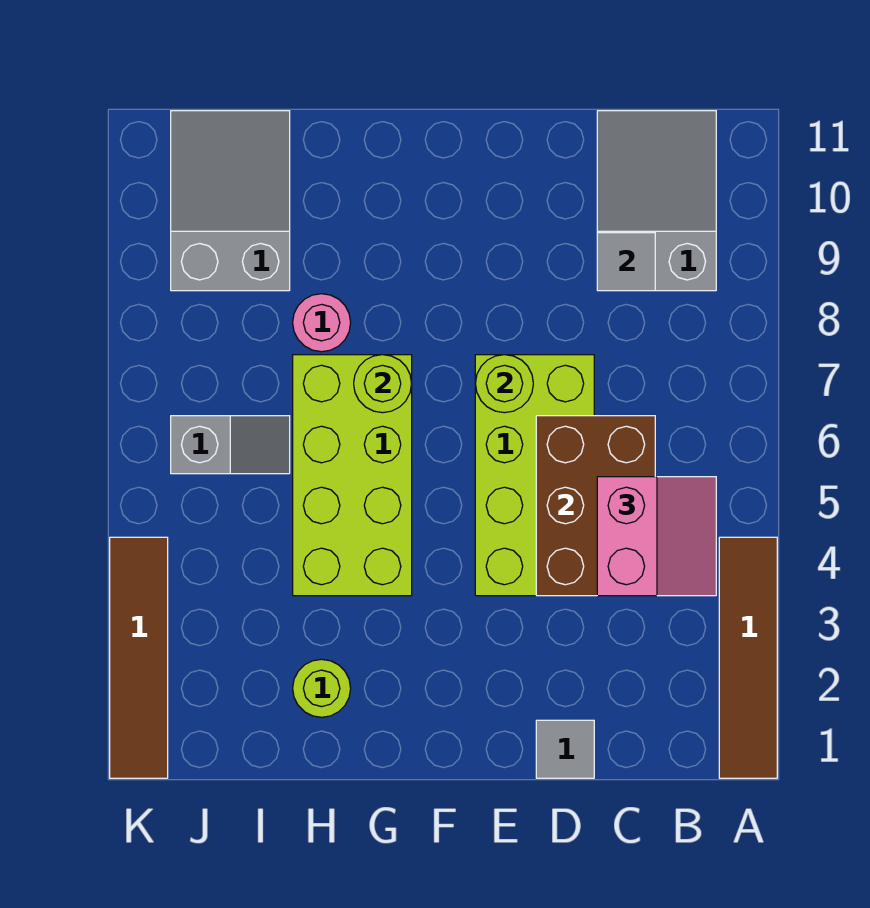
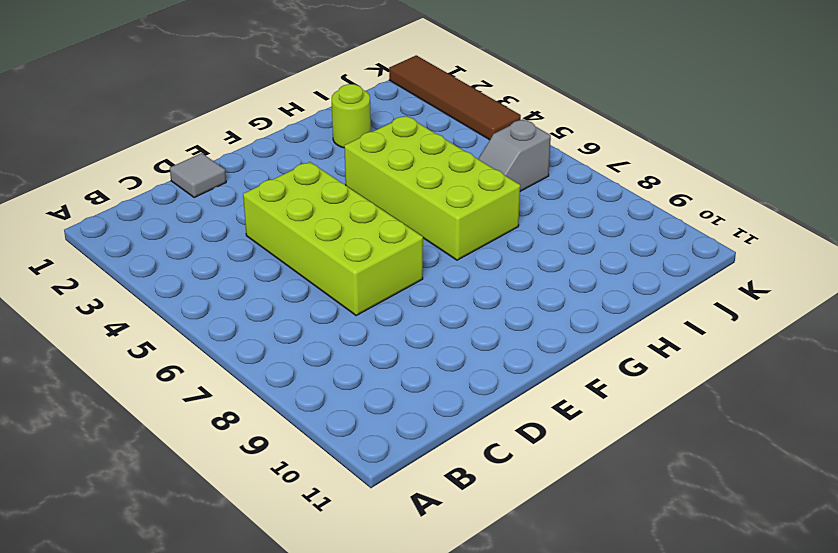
none -> brown 1x4 tile [719,537,777,778]
none -> grey 2x3 slope [597,111,716,291]
none -> pink 1x1 round brick [293,294,351,352]

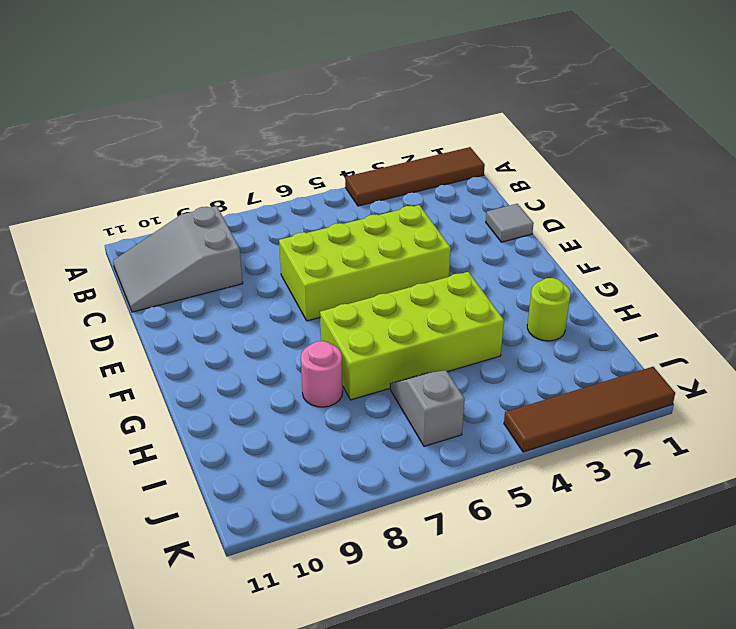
none -> grey 2x3 slope [171,111,290,291]
none -> brown 2x3 brick [536,416,655,596]
none -> grey 1x1 tile [597,233,655,291]

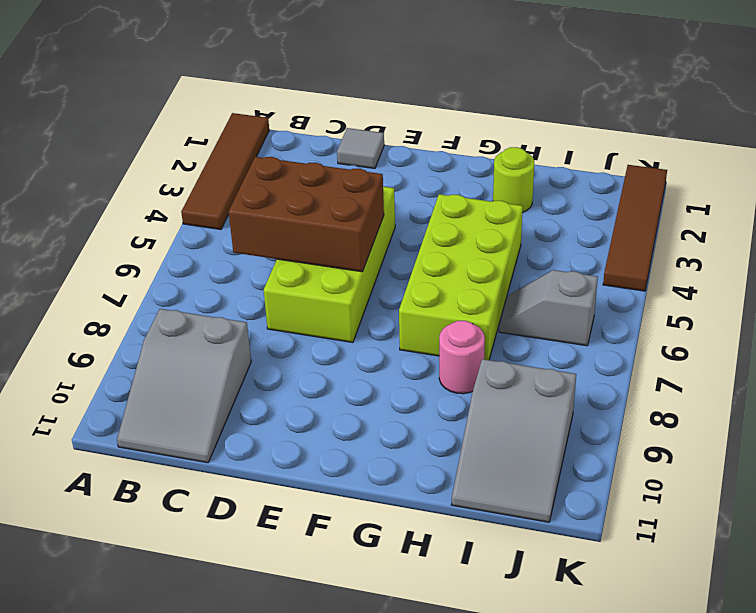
brown 2x3 brick [229,157,384,272] -> brown 2x3 brick turned to [536,416,655,596]
none -> grey 1x1 tile [597,233,655,291]
none -> lime 1x1 round brick [475,355,533,413]
none -> lime 1x1 round brick [354,355,412,413]

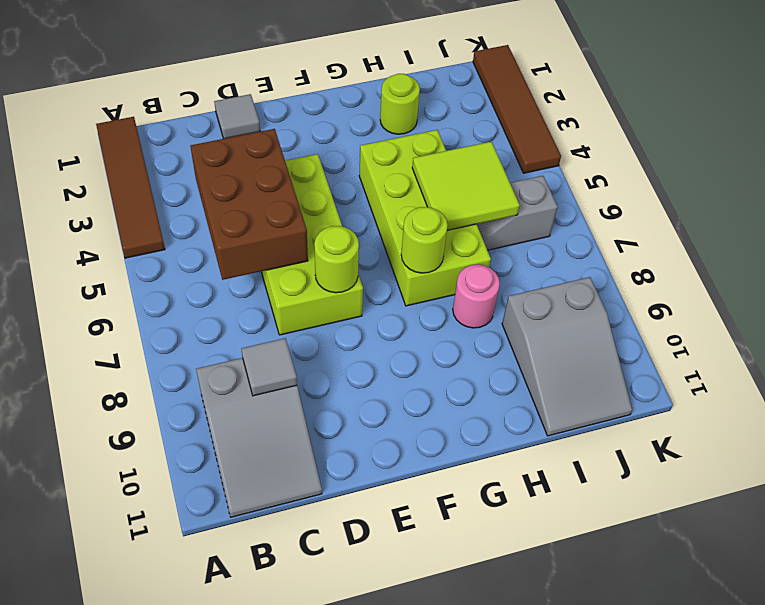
lime 2x2 tile [412,142,520,230] -> none
none -> pink 2x2 slope [597,477,716,596]

